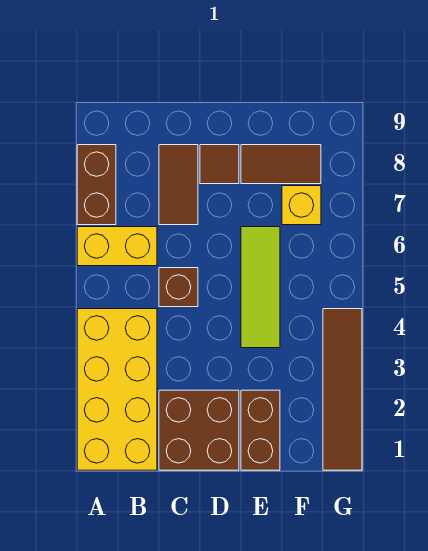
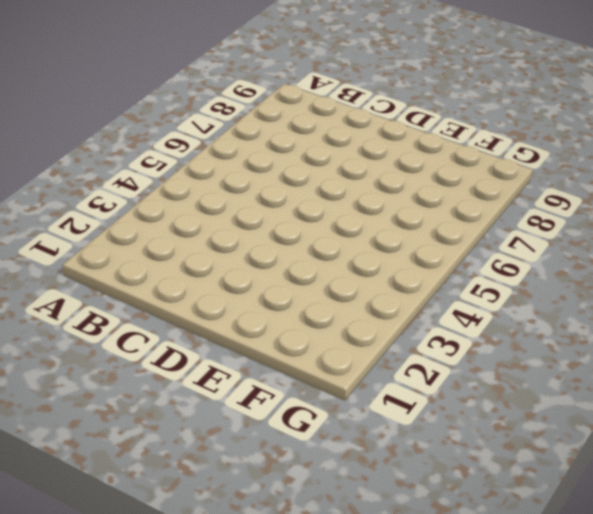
none -> yellow 2x4 brick [77,309,157,470]
none -> yellow 1x2 brick [77,227,157,266]
none -> brown 1x2 brick [77,145,116,225]

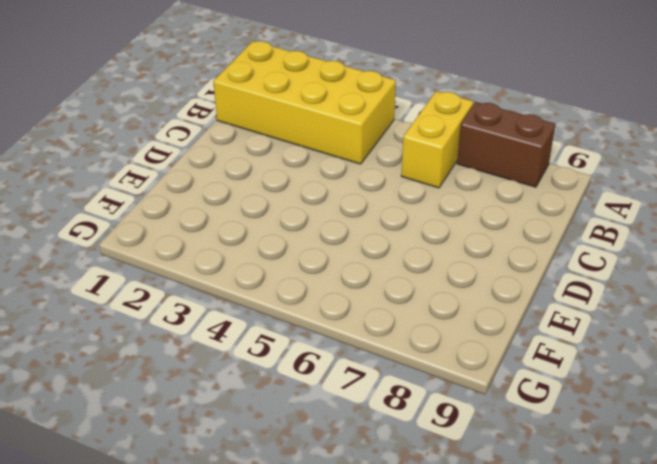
none -> brown 2x2 brick [159,390,239,470]
none -> brown 1x1 brick [159,268,198,307]
none -> brown 1x2 tile [159,145,198,225]

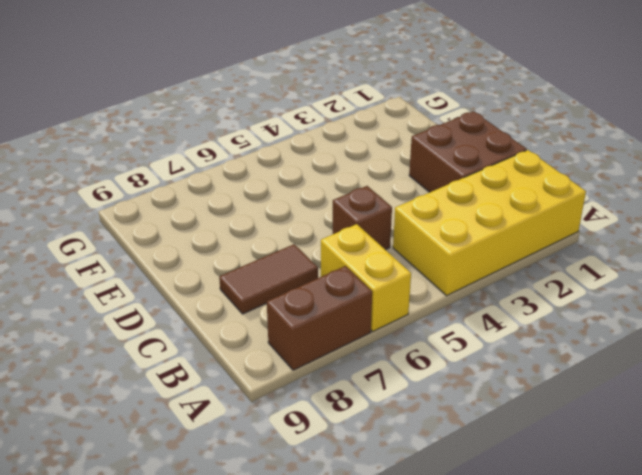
none -> brown 1x1 tile [200,145,239,184]
none -> brown 1x2 brick [241,390,280,470]
none -> lime 1x3 tile [241,227,280,348]

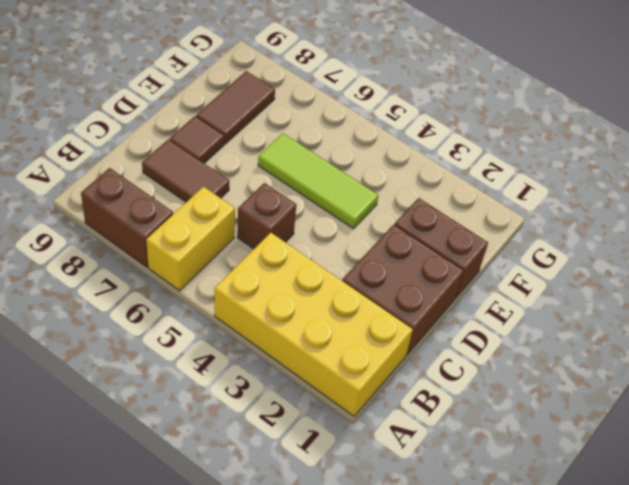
none -> yellow 1x1 brick [282,186,321,225]
none -> brown 1x4 tile [323,309,362,470]

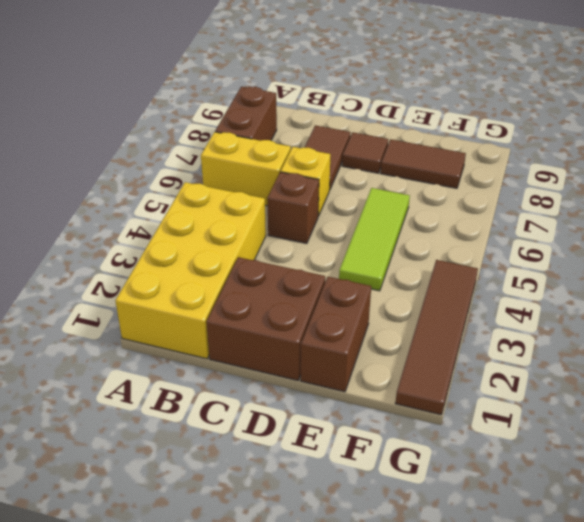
yellow 1x1 brick [281,147,330,216] -> yellow 1x1 brick moved to [282,186,321,225]

